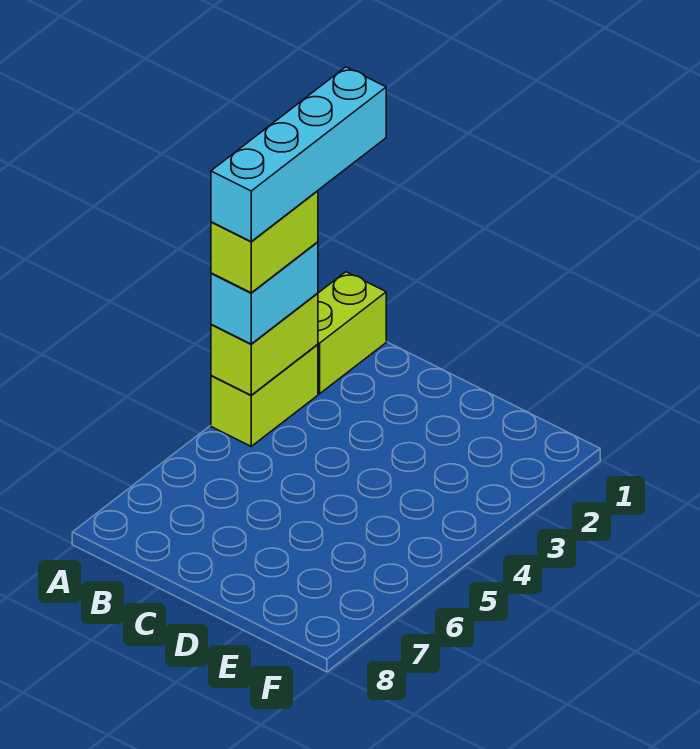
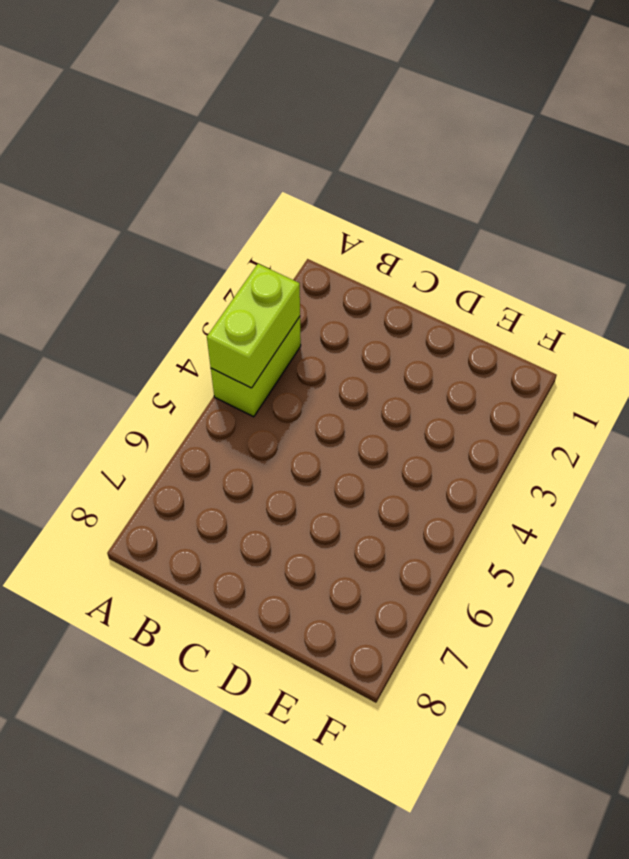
none -> lime 1x2 brick [318,272,386,394]
none -> cyan 1x2 brick [211,242,318,344]

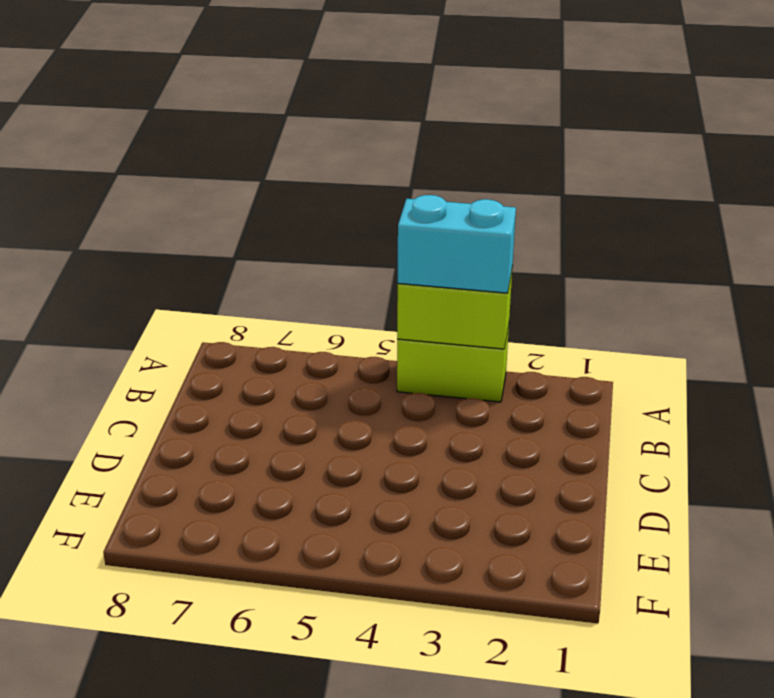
none -> lime 1x2 brick [318,272,386,394]
none -> lime 1x2 brick [211,191,318,293]

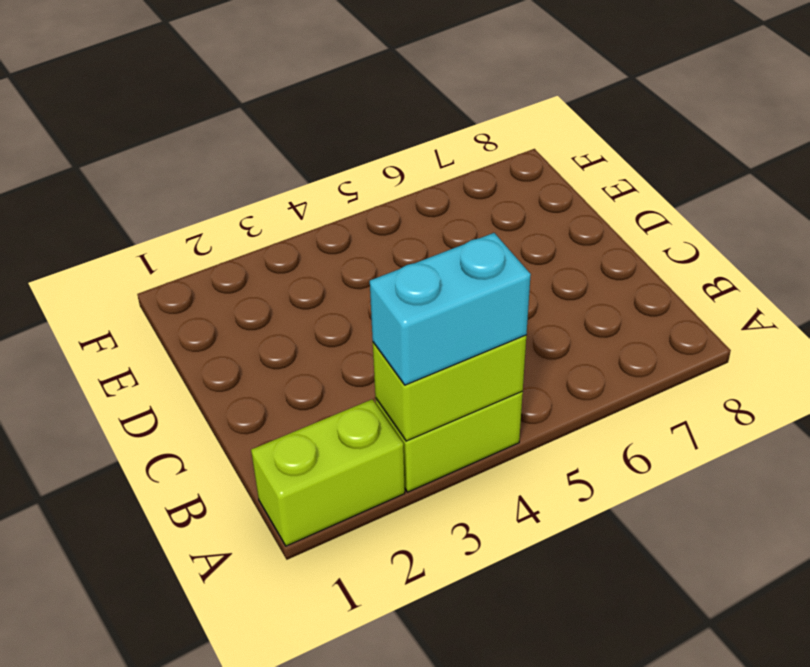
none -> lime 1x2 brick [211,191,318,293]
none -> cyan 1x4 brick [211,67,386,241]

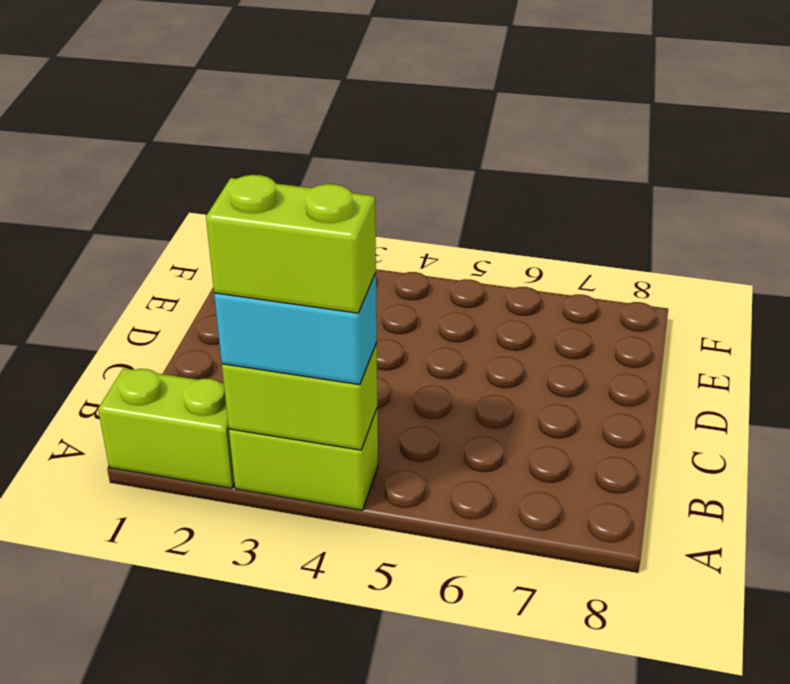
none -> cyan 1x4 brick [211,67,386,241]

